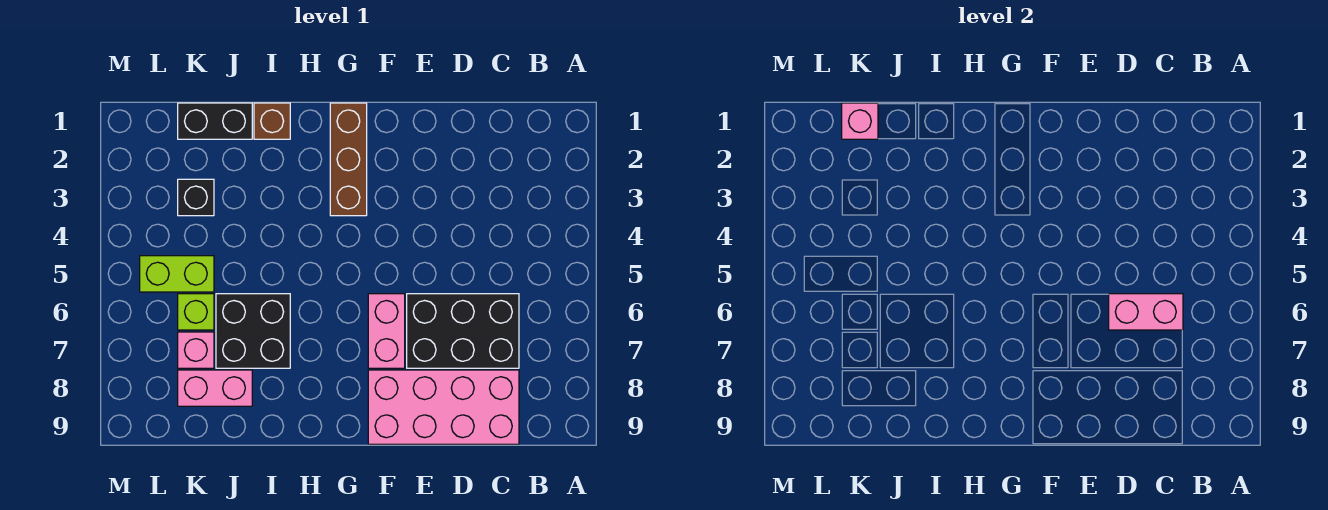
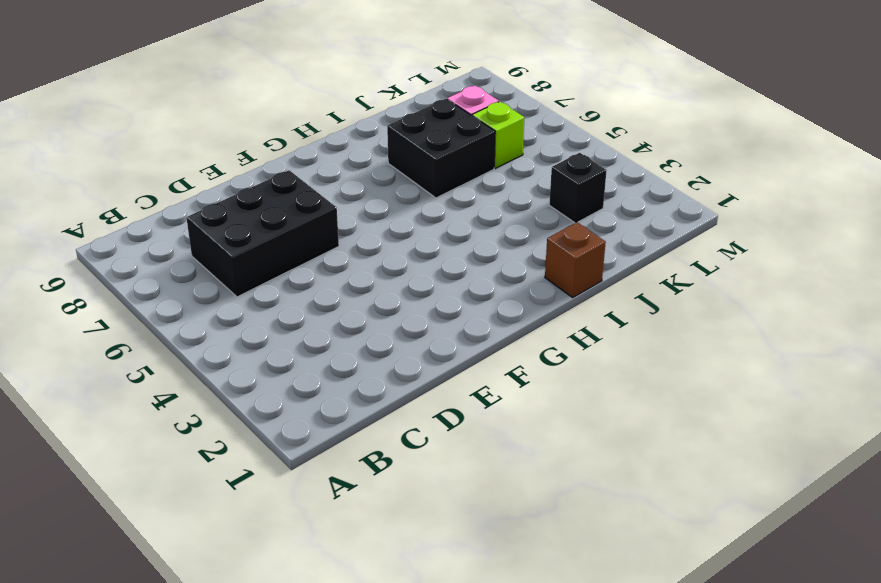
none -> pink 2x4 brick [368,370,519,444]
none -> pink 1x2 brick [368,294,405,368]
none -> brown 1x3 brick [330,103,367,216]

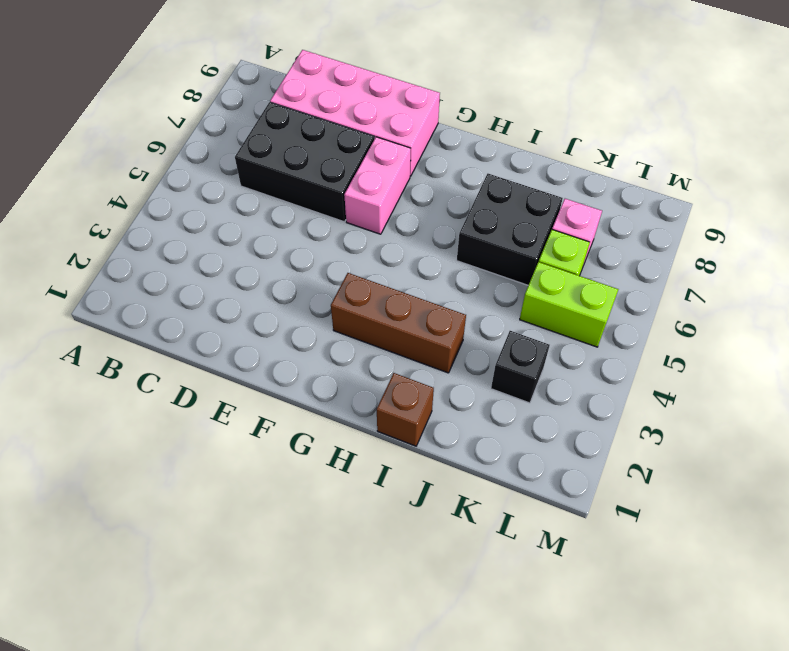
brown 1x3 brick [331,273,466,373] -> brown 1x3 brick turned to [330,103,367,216]
none -> black 1x2 brick [178,103,252,139]
none -> pink 1x2 brick [178,370,252,406]
none -> pink 1x2 brick [1109,294,1183,330]

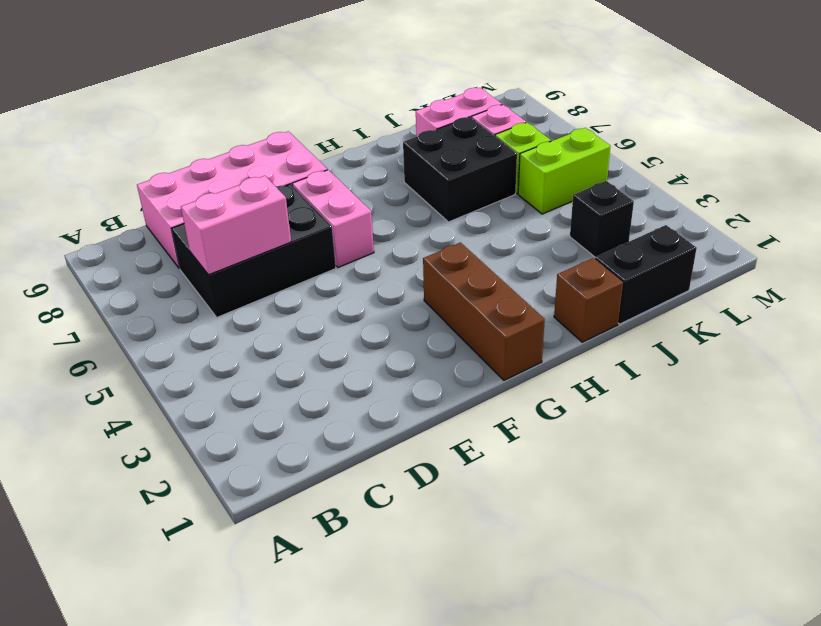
none -> pink 1x1 brick [842,103,878,139]

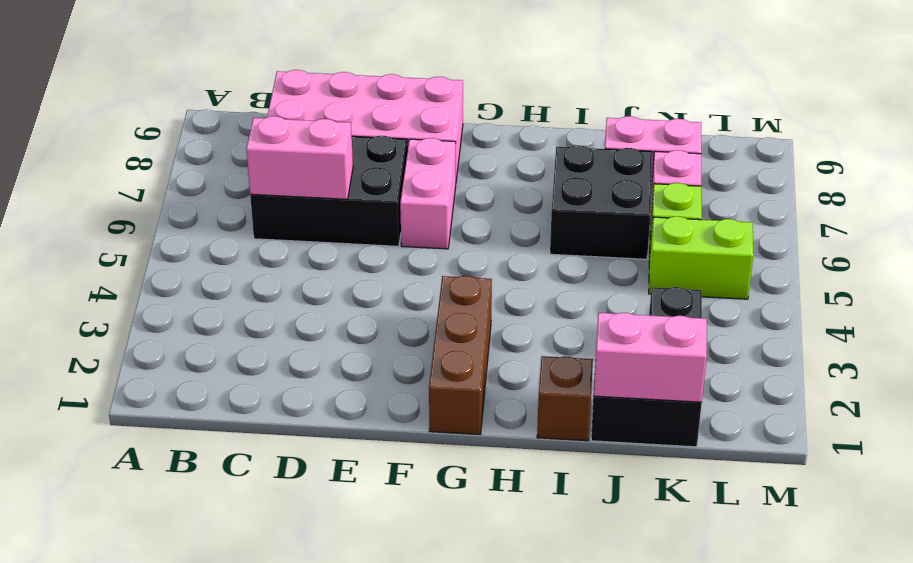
pink 1x2 brick [594,313,707,402] -> pink 1x1 brick [842,103,878,139]

